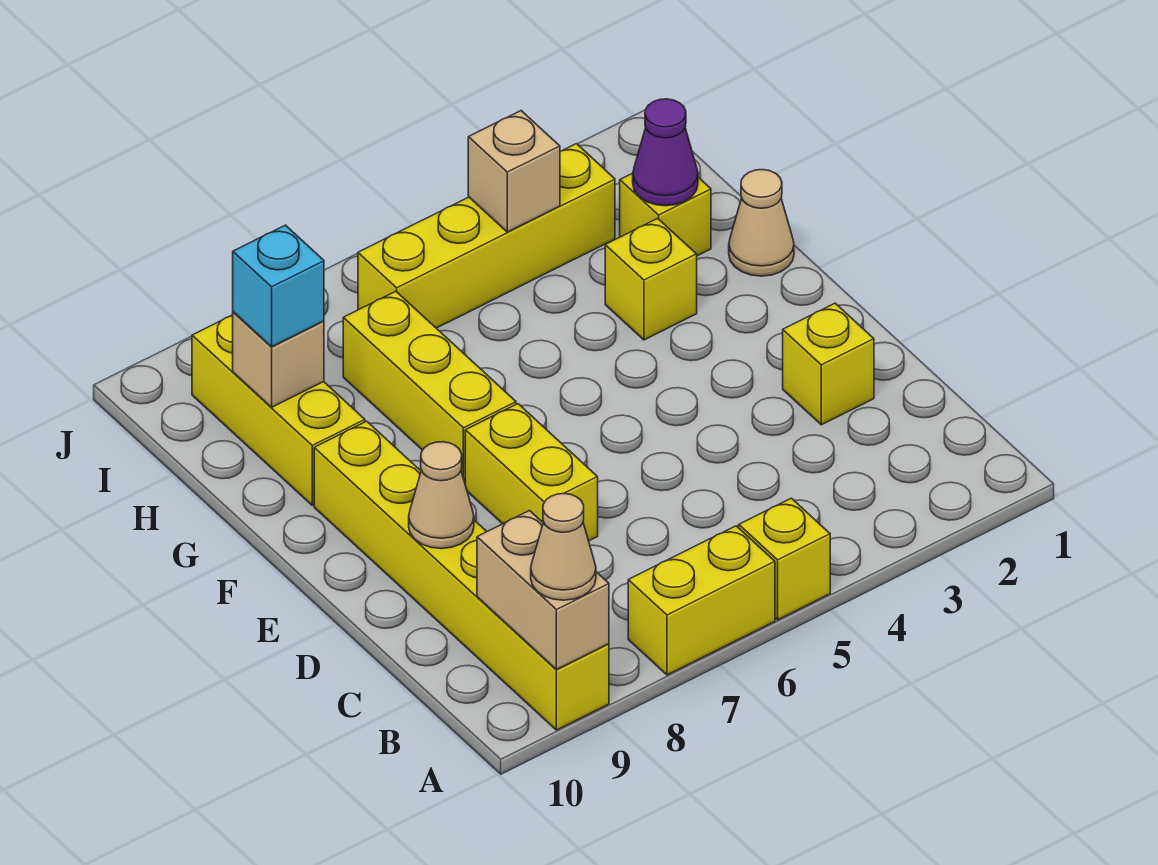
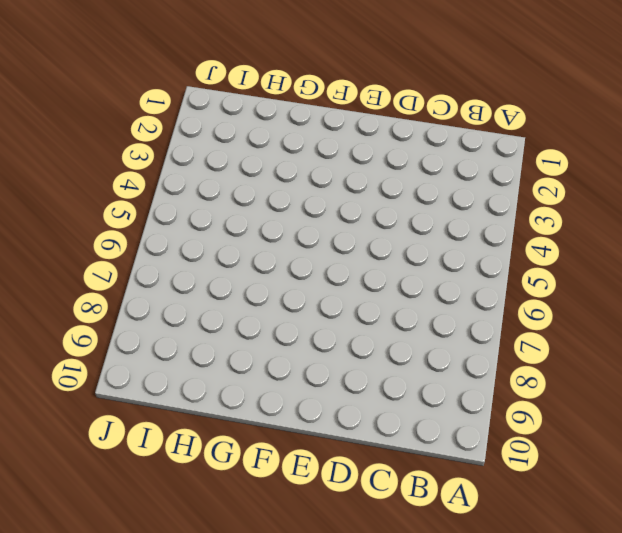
none -> yellow 1x1 brick [739,498,830,620]
none -> yellow 1x2 brick [628,526,775,675]
none -> yellow 1x6 brick [314,421,609,730]

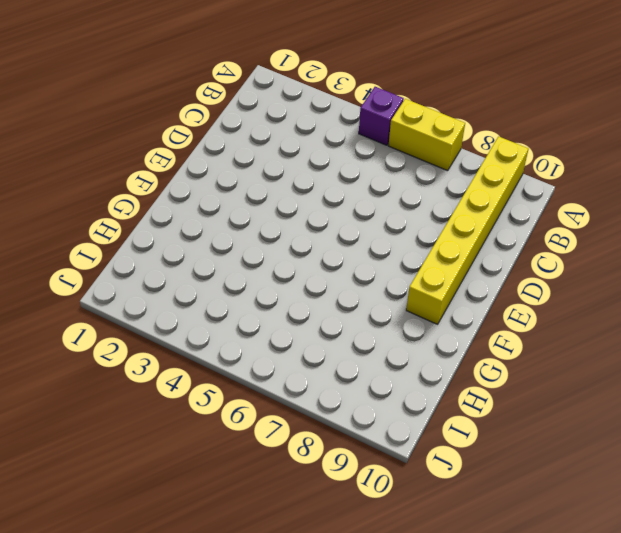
purple 1x1 brick [359,87,404,145] -> yellow 1x1 brick [739,498,830,620]
none -> yellow 1x1 brick [783,303,874,425]
none -> yellow 1x2 brick [465,404,598,541]
none -> yellow 1x3 brick [343,291,516,482]

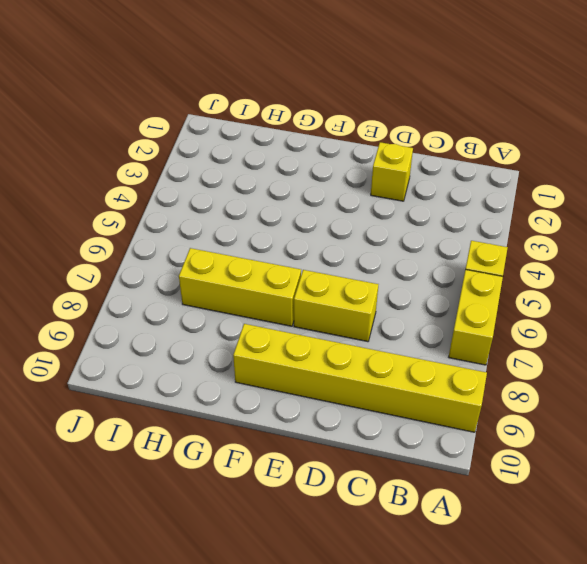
none -> tan 1x1 cone [729,170,794,276]
none -> yellow 1x1 brick [605,218,697,340]
none -> yellow 1x3 brick [192,315,365,505]

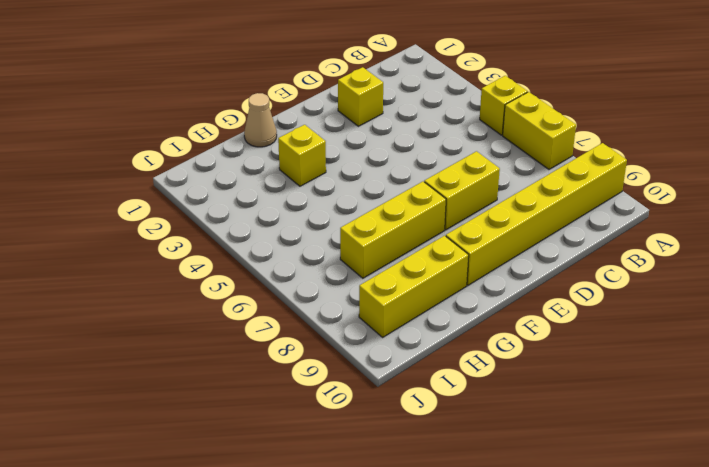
none -> yellow 1x1 brick [620,173,711,256]
none -> yellow 1x4 brick [358,144,615,328]
none -> tan 1x2 brick [477,511,609,669]

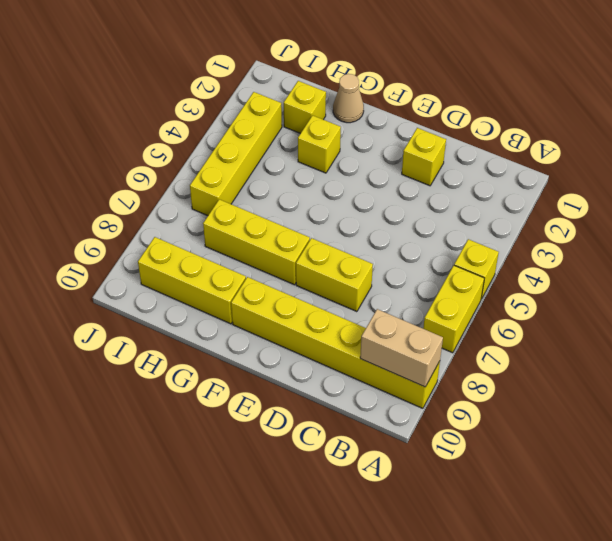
none -> tan 1x1 cone [409,442,474,549]
none -> purple 1x1 cone [633,99,698,206]
none -> tan 1x1 brick [233,312,324,407]

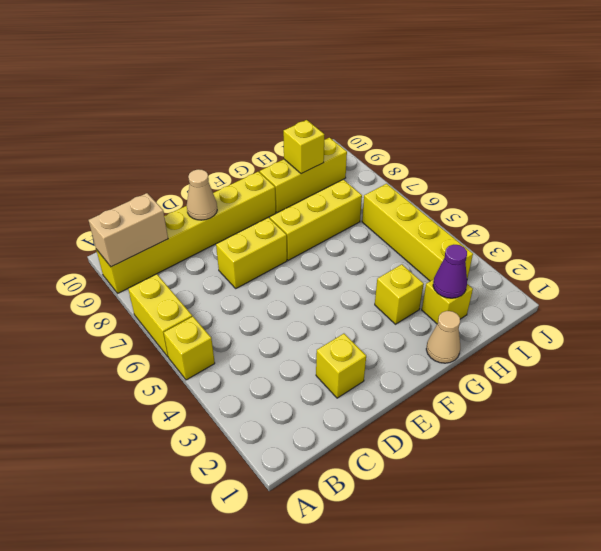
yellow 1x1 brick [283,120,325,174] -> tan 1x1 brick [233,312,324,407]
none -> tan 1x1 brick [468,111,560,232]
none -> tan 1x1 cone [531,494,596,600]
none -> cyan 1x1 brick [233,225,324,347]

